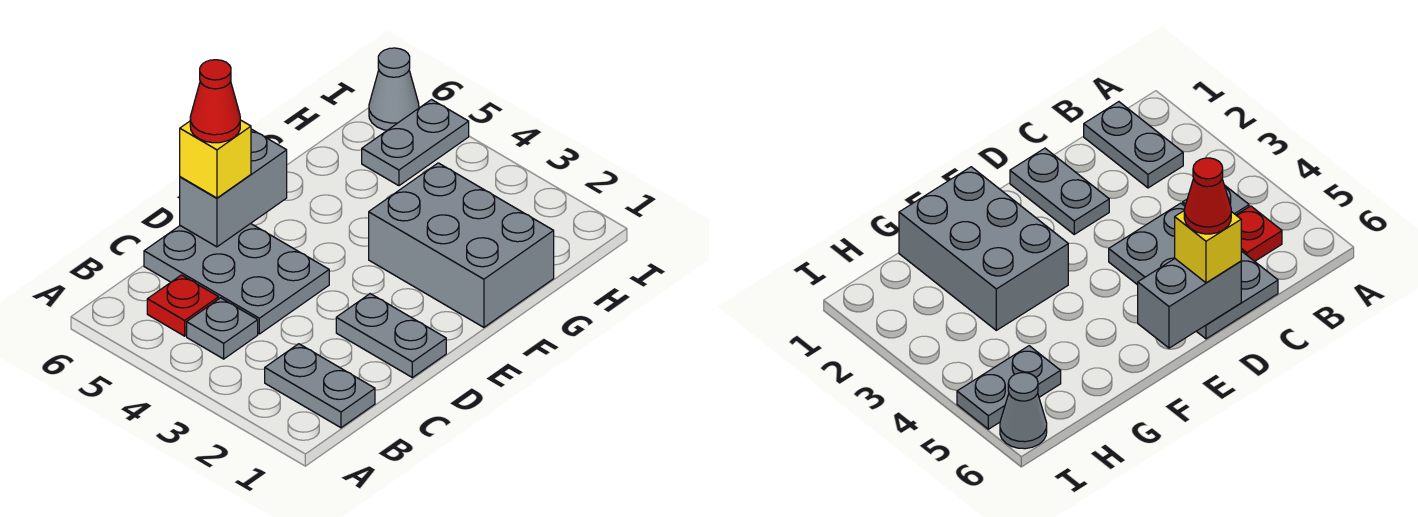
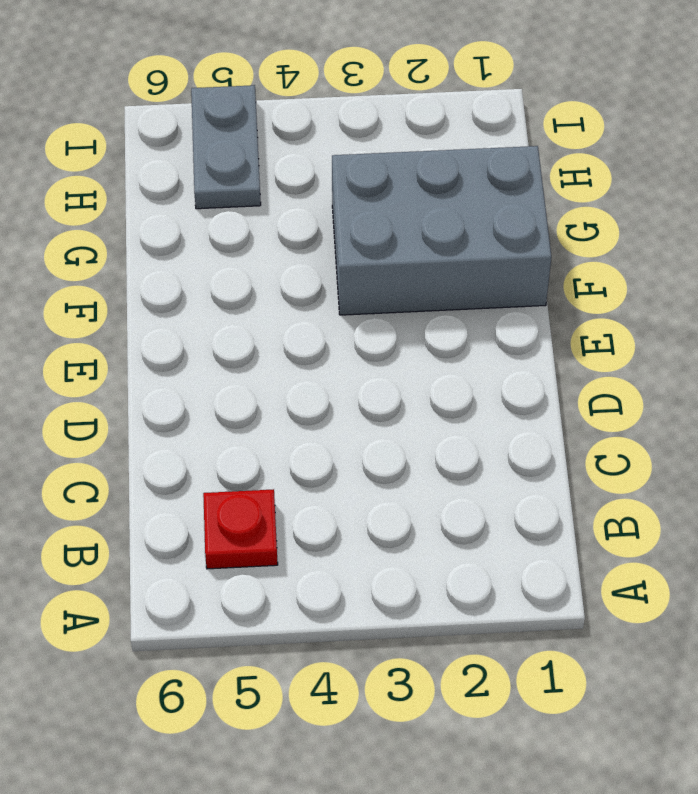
none -> grey 1x2 plate [265,344,375,428]
none -> grey 1x1 plate [187,298,258,359]

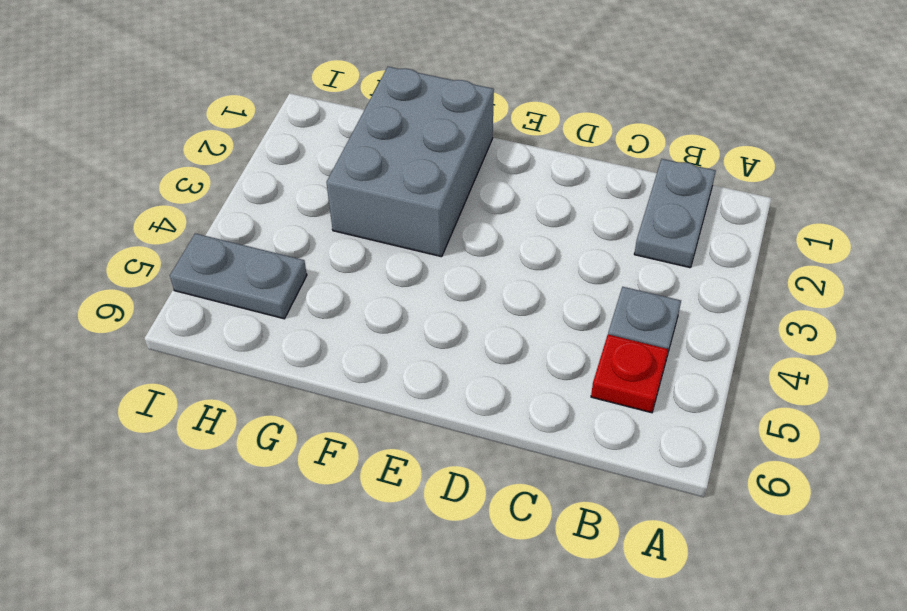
none -> grey 2x3 plate [144,224,329,334]
none -> grey 1x2 plate [336,294,446,378]

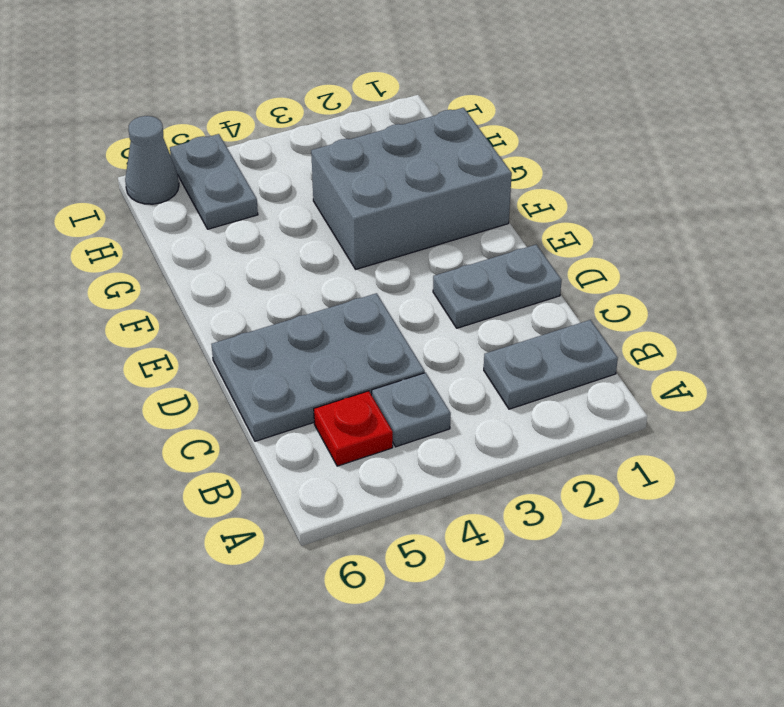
none -> grey 1x2 brick [180,129,287,247]
none -> yellow 1x1 brick [180,120,251,198]

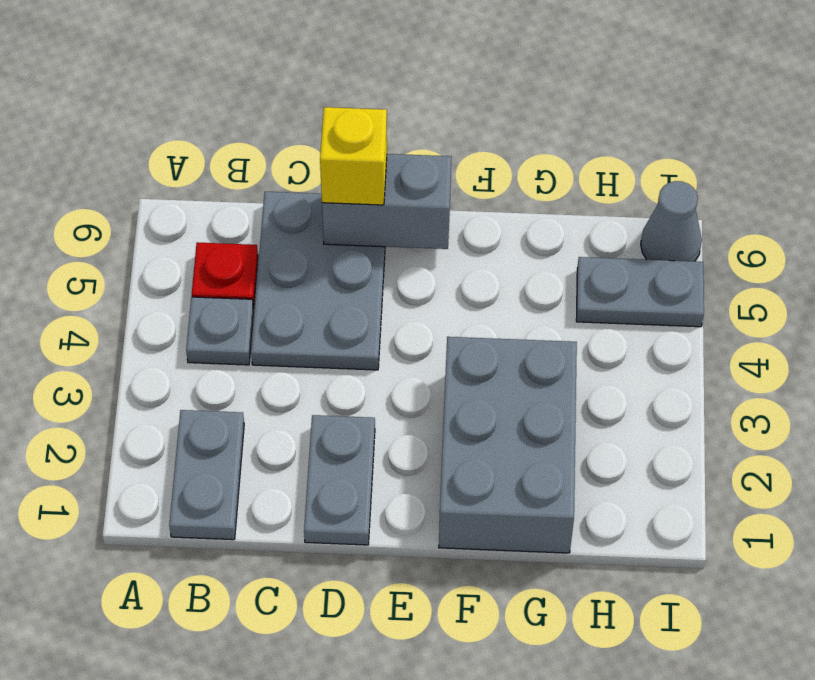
none -> red 1x1 cone [190,60,240,143]

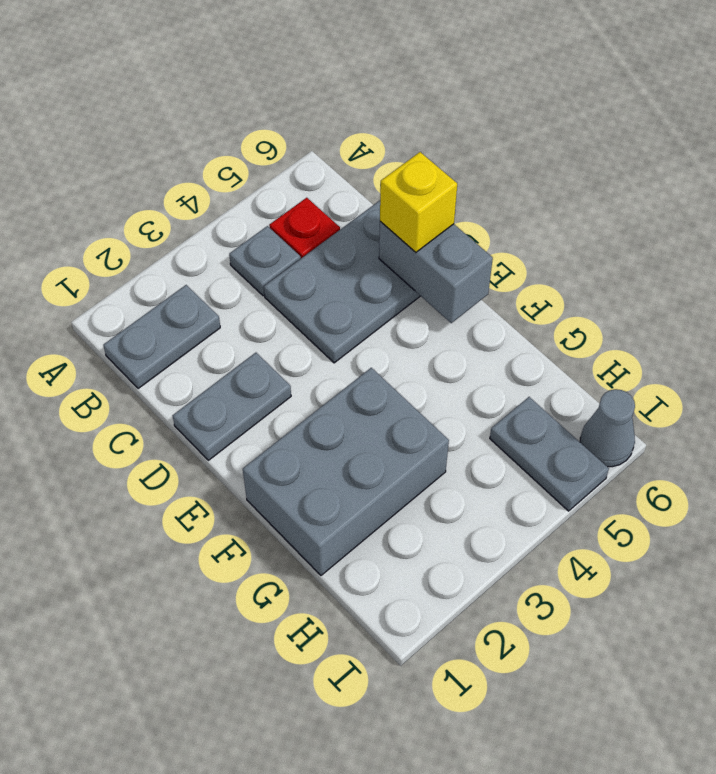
none -> red 1x1 cone [190,60,240,143]

